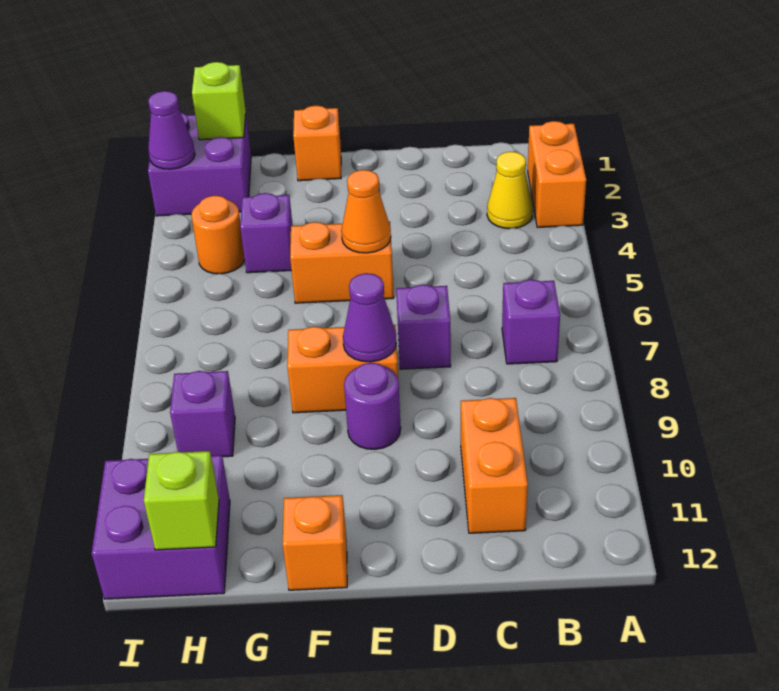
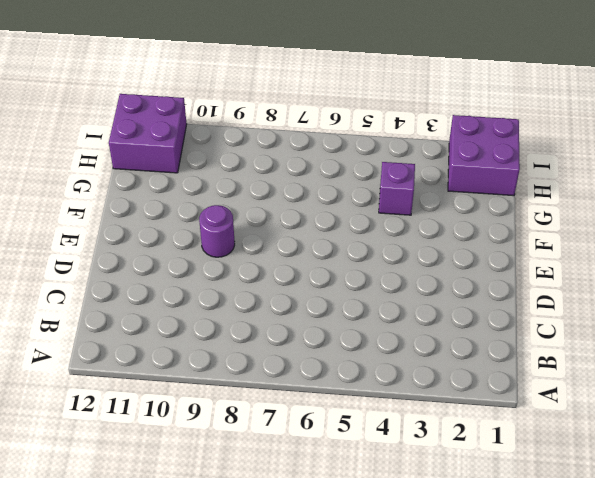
none -> orange 1x2 brick [528,121,586,227]
none -> yellow 1x1 cone [487,152,533,229]
none -> purple 1x1 brick [502,280,560,364]

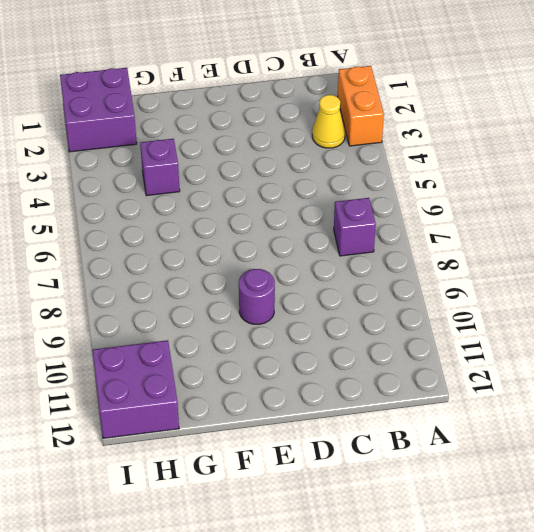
none -> orange 1x2 brick [461,398,528,533]
none -> purple 1x1 brick [396,285,451,369]
none -> orange 1x2 brick [290,221,394,303]

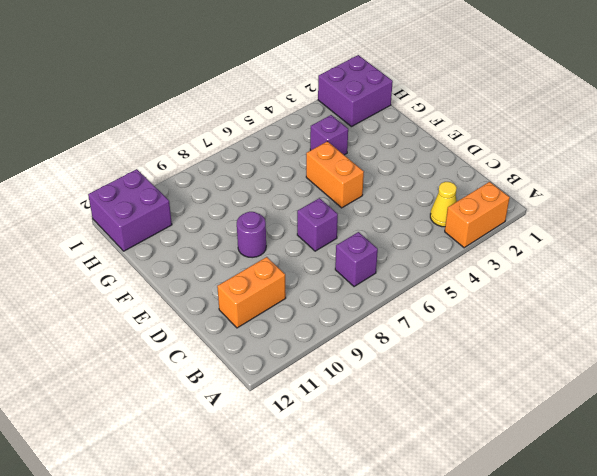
none -> orange 1x2 brick [287,325,398,413]
none -> orange 1x1 brick [293,105,341,181]
none -> orange 1x1 brick [283,495,347,590]

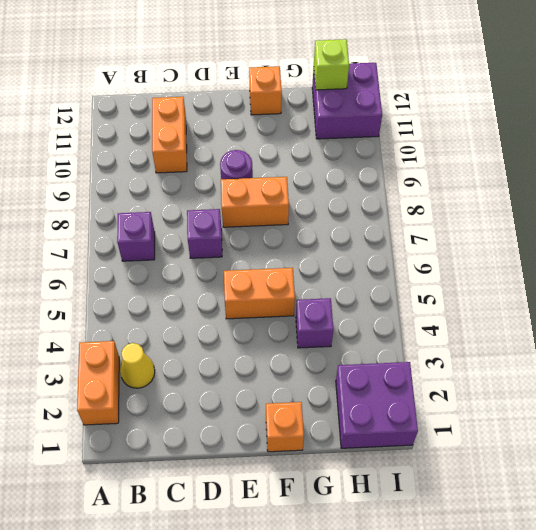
none -> orange 1x1 round brick [191,196,245,274]
none -> purple 1x1 brick [170,371,235,457]
none -> orange 1x1 cone [341,170,391,253]

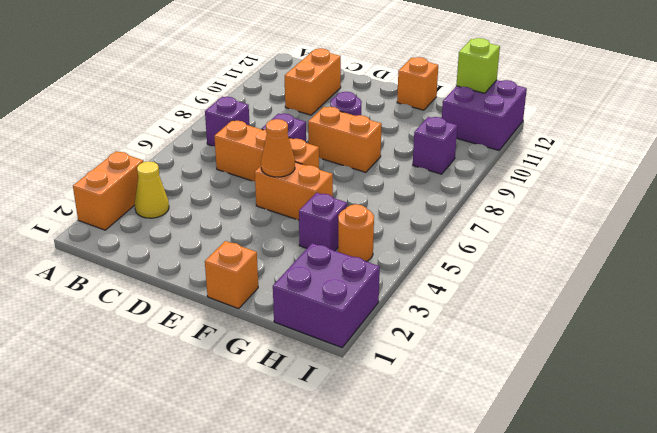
orange 1x3 brick [214,121,319,181] -> none
none -> purple 1x1 cone [343,273,396,362]
none -> lime 1x1 brick [192,62,246,140]
none -> purple 1x1 cone [148,91,195,169]

